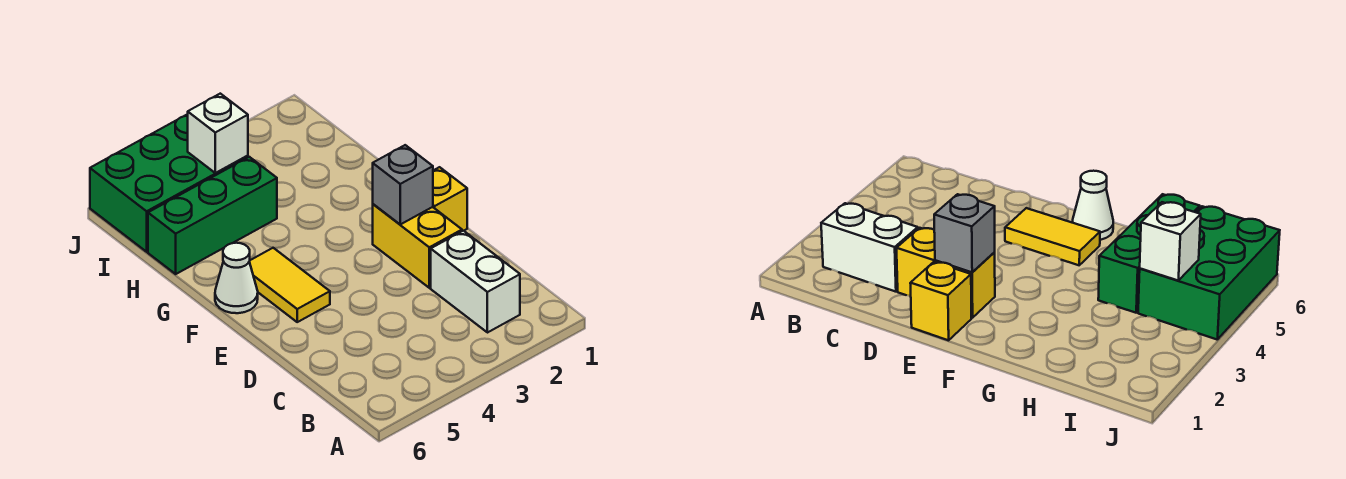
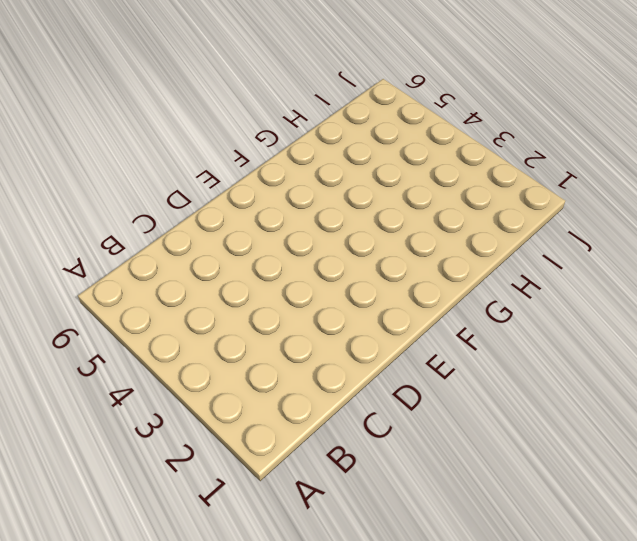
none -> white 1x2 brick [431,231,520,333]
none -> yellow 1x2 brick [373,204,462,288]

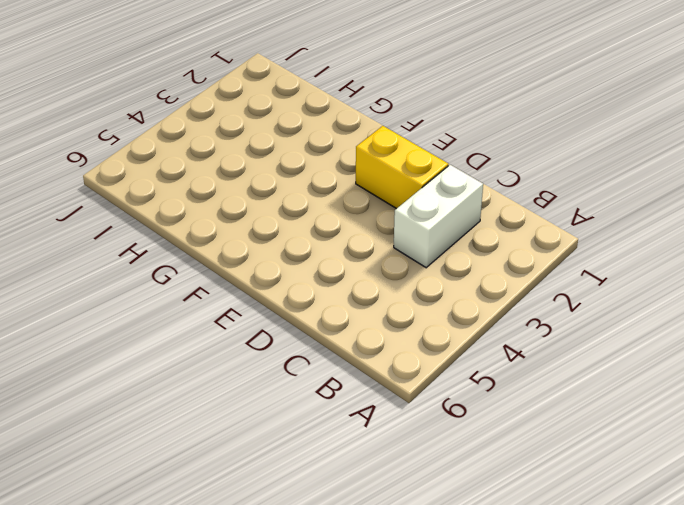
white 1x2 brick [394,165,483,268] -> white 1x2 brick turned to [431,231,520,333]
none -> yellow 1x1 brick [433,167,467,231]
none -> yellow 1x2 tile [249,248,330,322]

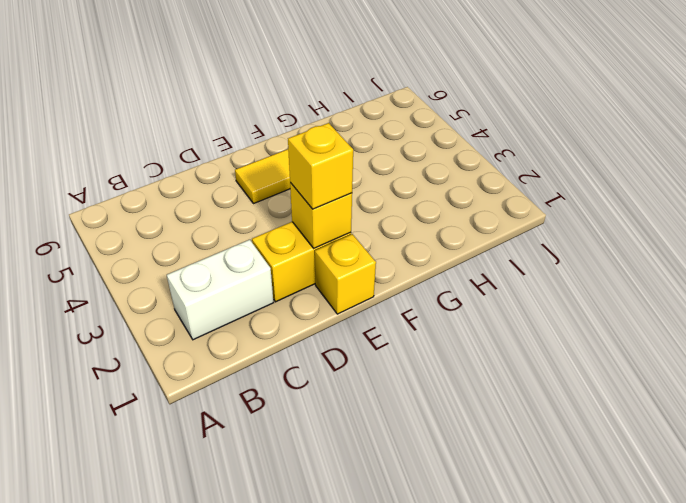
yellow 1x1 brick [290,183,352,248] -> grey 1x1 brick [373,145,433,224]
yellow 1x1 brick [288,123,353,209] -> none
none -> white 1x1 cone [215,243,258,313]
none -> green 1x3 brick [148,157,277,274]

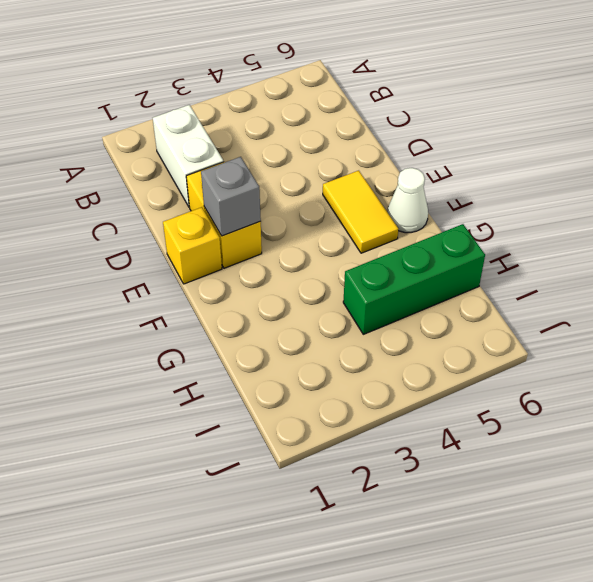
none -> green 2x3 brick [90,114,248,252]
none -> white 1x1 brick [188,94,248,173]

